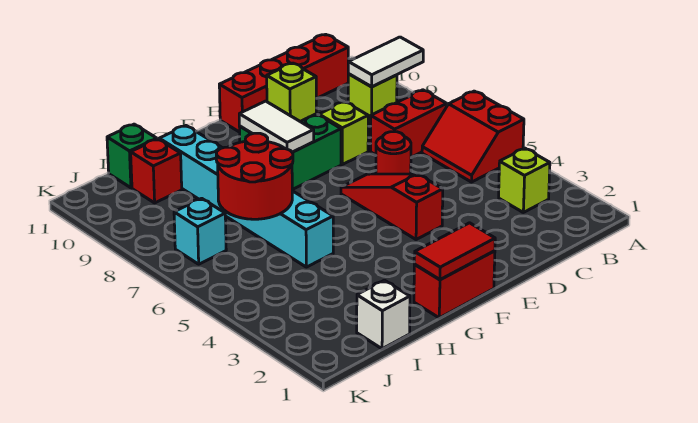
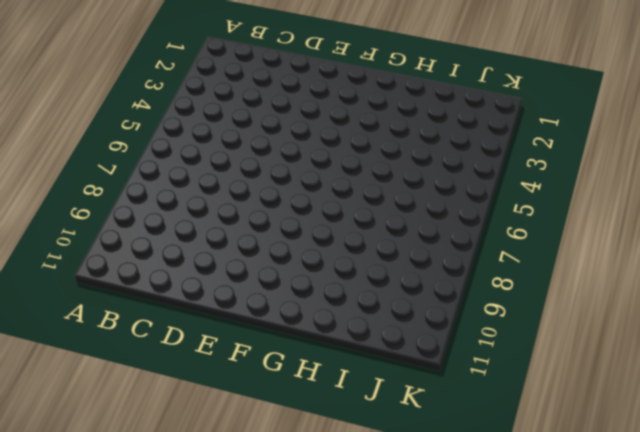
none -> red 2x2 slope [422,91,524,182]
none -> lime 1x1 brick [499,148,550,212]
none -> red 1x2 brick [371,90,447,157]

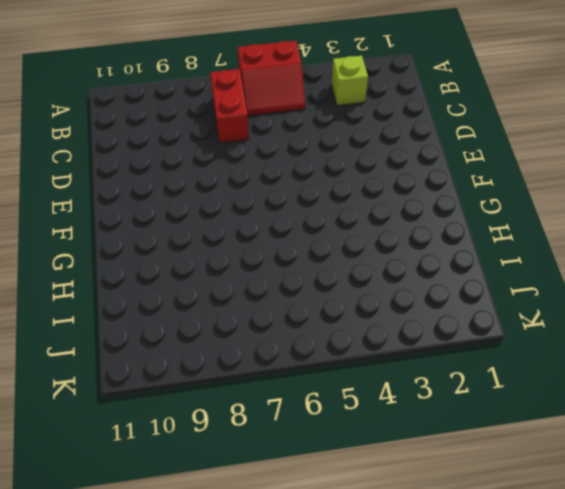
none -> lime 1x1 brick [348,74,397,123]
none -> red 1x4 brick [219,34,349,132]
none -> red 1x1 round brick [376,132,411,174]

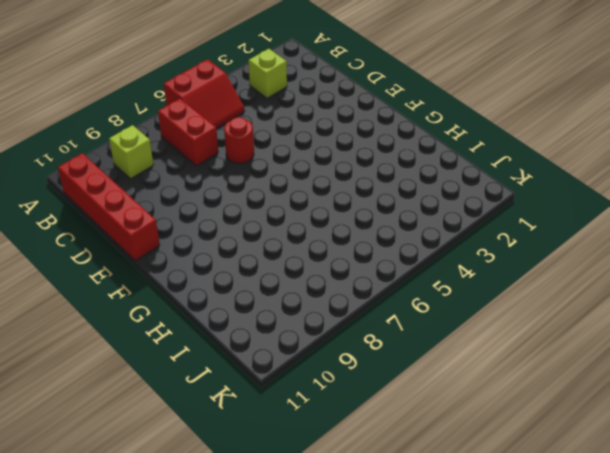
none -> lime 1x1 brick [319,102,368,164]
none -> red 1x3 slope [341,174,443,240]
none -> green 2x2 brick [239,114,341,190]

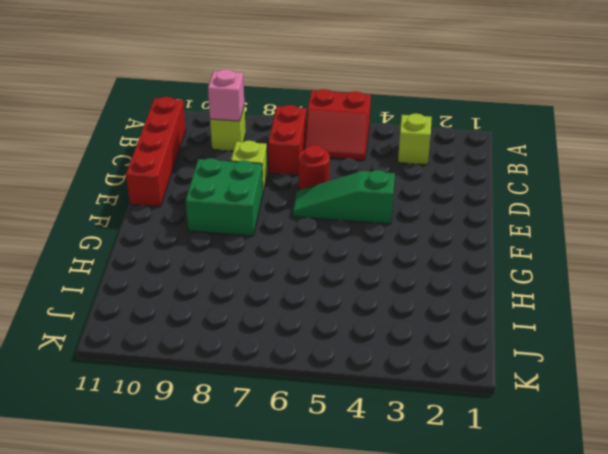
pink 1x1 brick [208,69,244,121] -> white 1x2 tile [348,37,423,87]
green 1x3 slope [293,170,395,224] -> red 1x3 slope [341,174,443,240]
none -> red 1x2 brick [414,251,495,318]
none -> cyan 1x6 brick [159,126,333,267]
none -> white 1x1 brick [357,280,410,349]

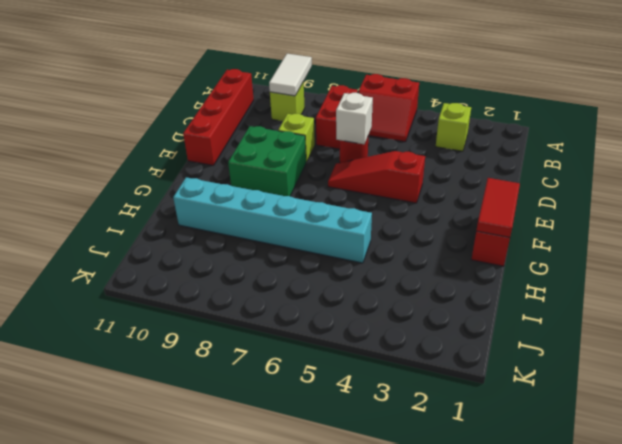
white 1x1 brick [336,93,373,144] -> white 1x1 brick moved to [357,280,410,349]
none -> red 1x1 brick [131,139,182,203]
none -> green 1x1 brick [107,124,157,188]
none -> cyan 1x1 brick [174,198,226,264]

